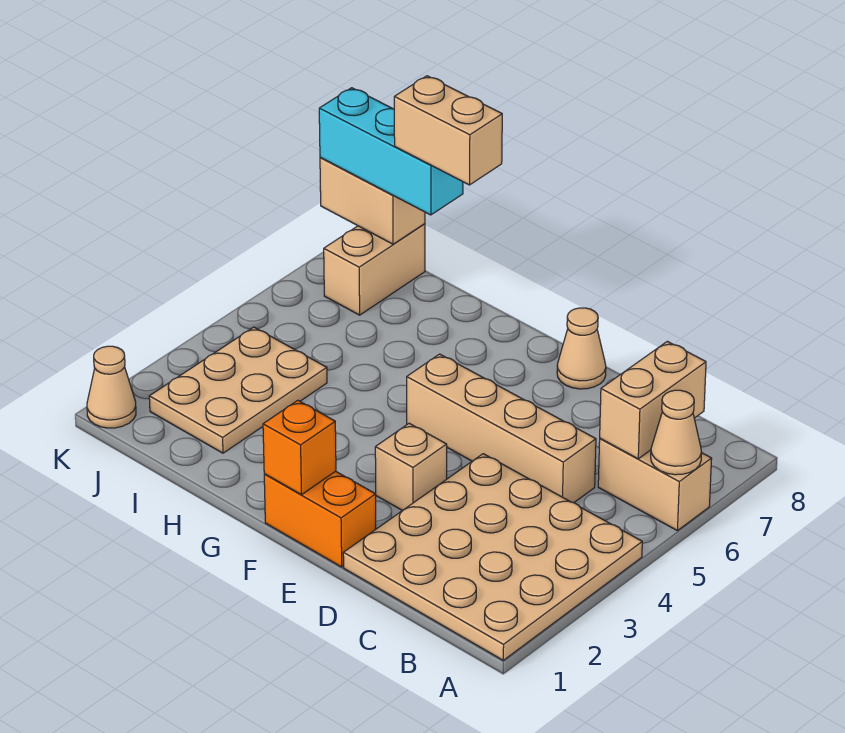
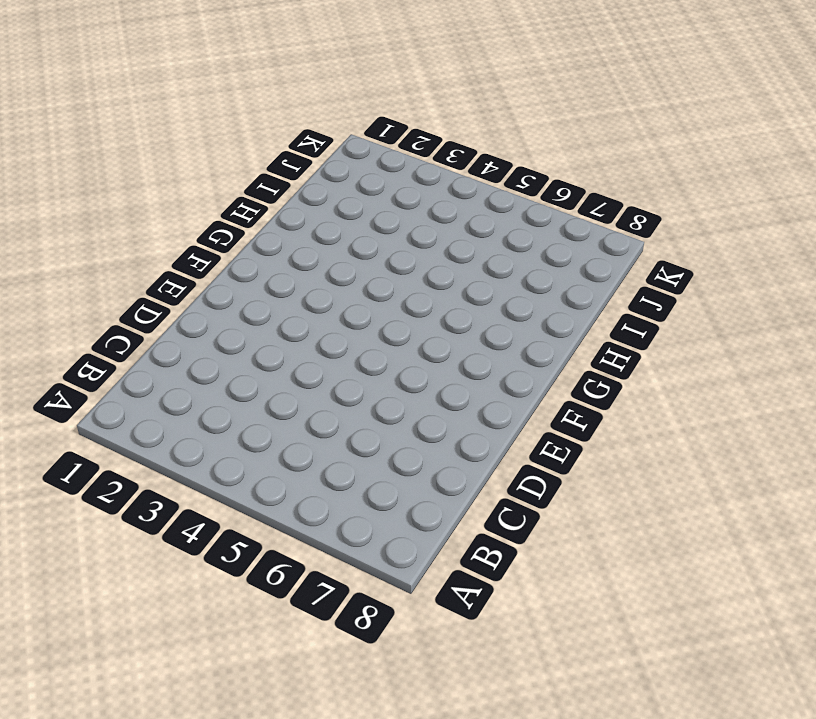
none -> tan 4x4 plate [343,454,642,660]
none -> tan 1x2 brick [598,439,712,531]
none -> tan 1x4 brick [407,354,596,503]

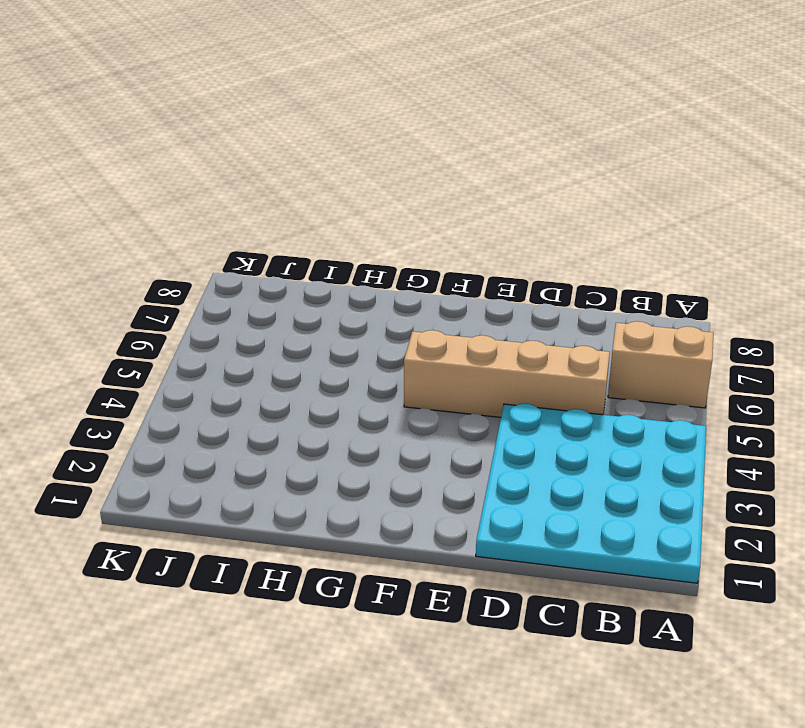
cyan 4x4 plate [476,404,706,583] -> tan 4x4 plate [343,454,642,660]
none -> orange 1x2 brick [264,471,376,567]
none -> tan 1x1 brick [375,423,447,511]
none -> tan 1x1 cone [557,308,606,389]

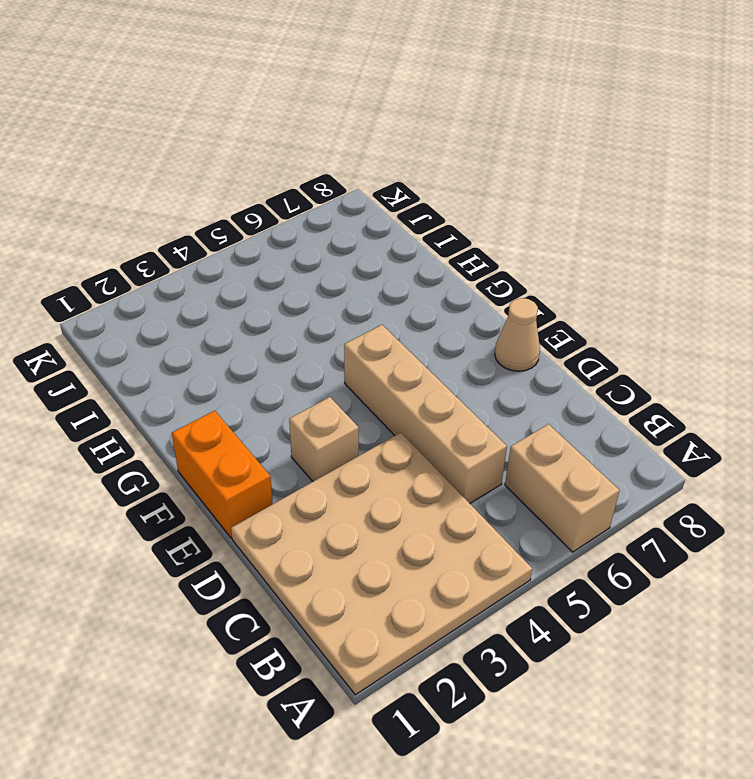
none -> tan 2x3 plate [149,327,327,453]
none -> tan 1x2 brick [324,224,425,315]
none -> tan 1x1 cone [87,346,136,428]

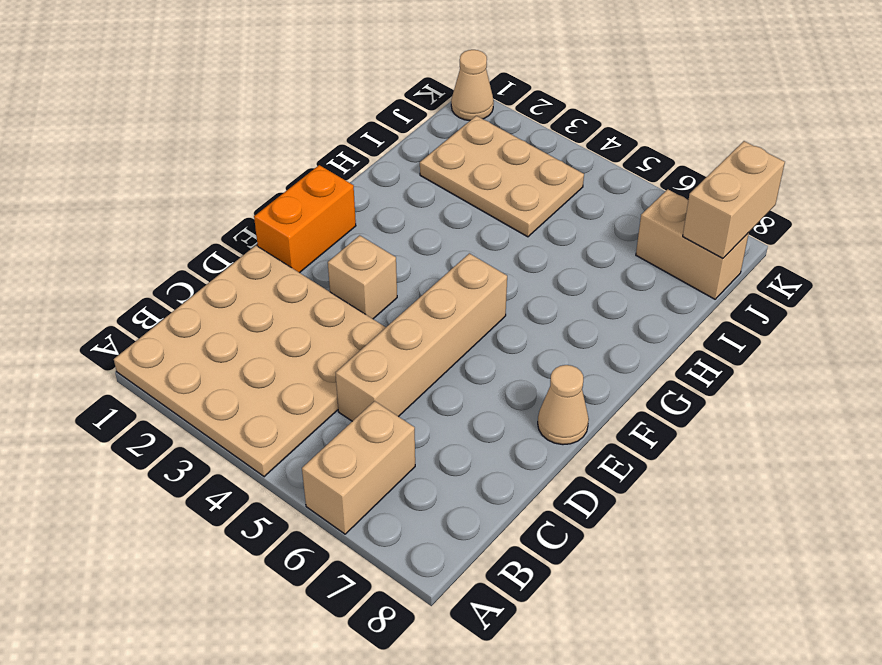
none -> tan 1x1 cone [651,390,702,475]
none -> tan 1x2 brick [600,341,706,459]
none -> orange 1x1 brick [263,400,336,495]

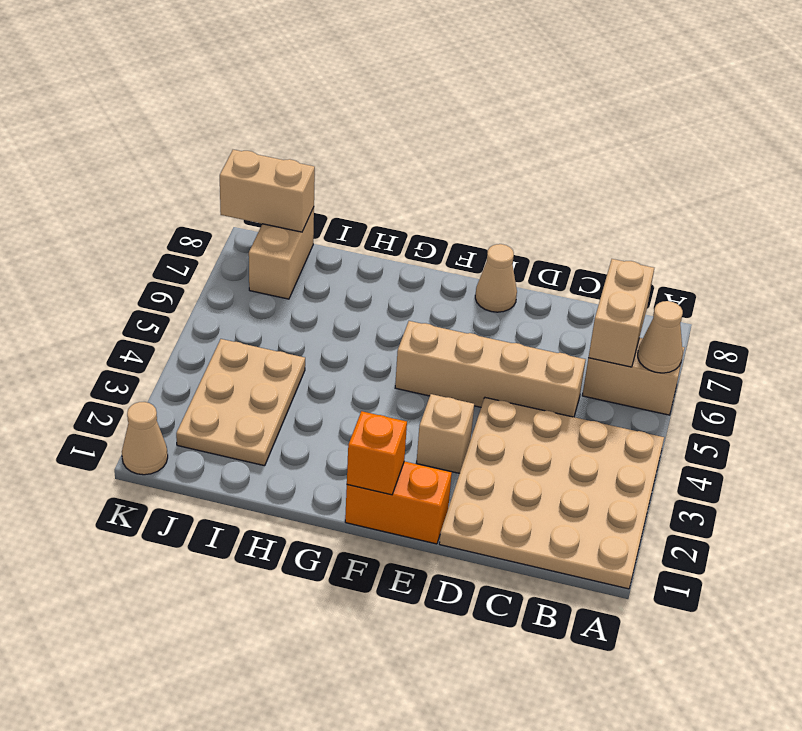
none -> cyan 1x3 brick [319,88,463,215]
none -> tan 1x2 brick [394,76,502,185]

